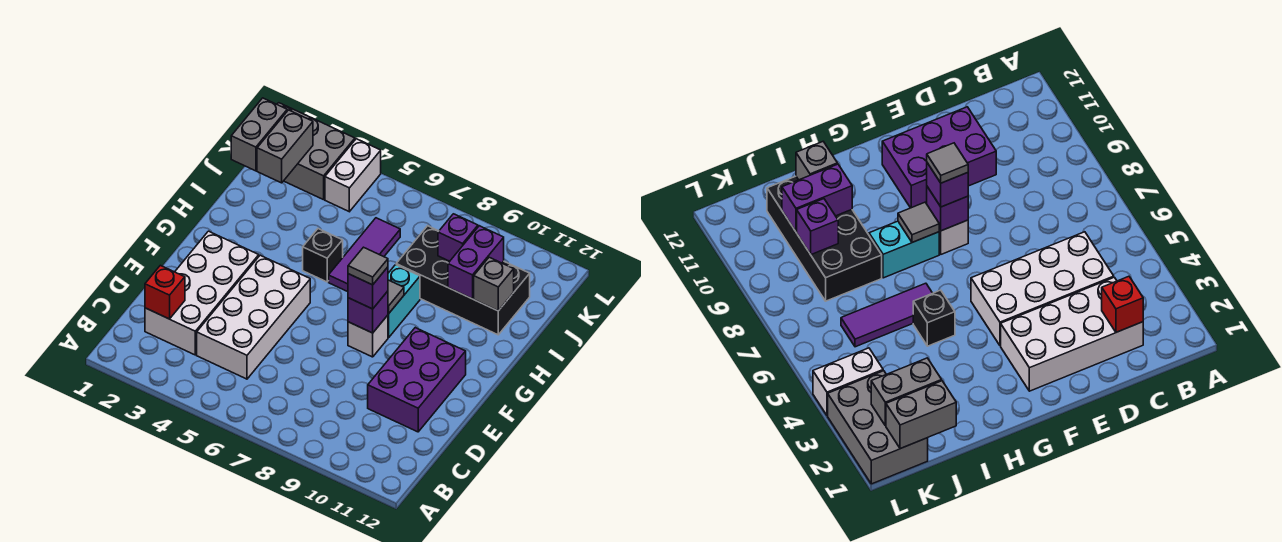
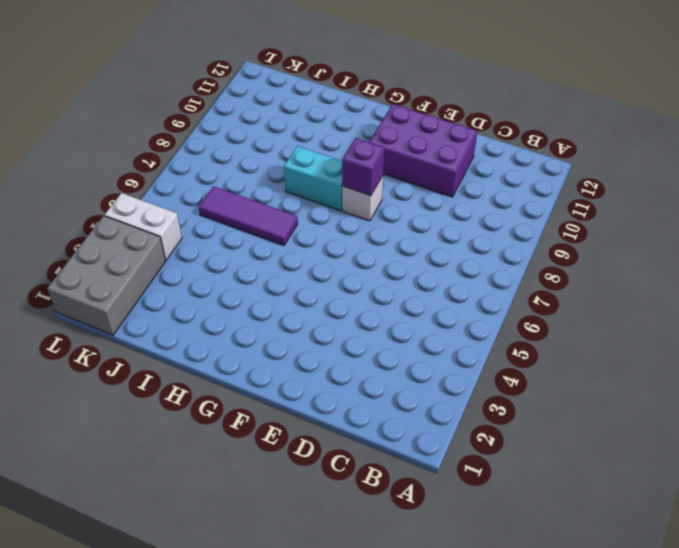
none -> white 2x4 brick [145,231,259,355]
none -> white 2x4 brick [197,255,310,379]
none -> black 1x1 brick [303,229,343,282]

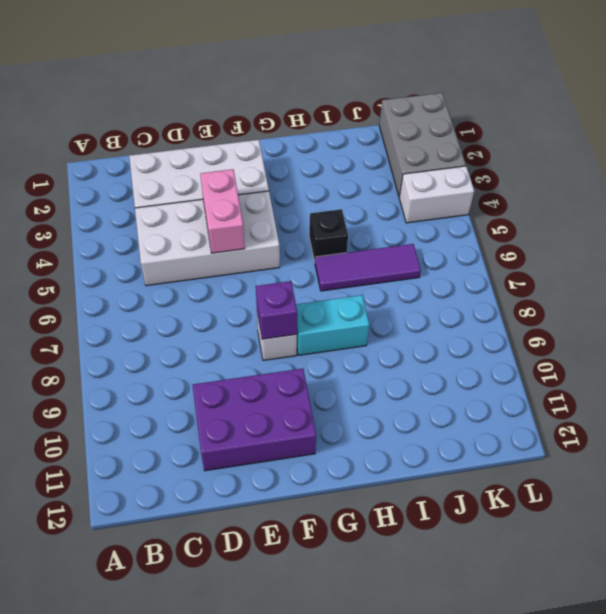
pink 1x2 brick [200,169,245,253] -> none
none -> black 2x4 brick [396,226,530,335]
none -> red 1x1 brick [145,265,185,319]
none -> grey 1x1 tile [388,280,404,314]

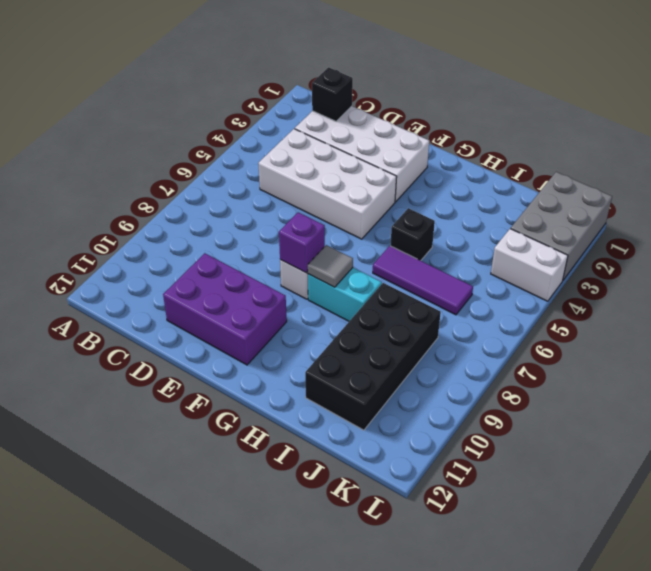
black 1x1 brick [312,67,353,121] -> red 1x1 brick [145,265,185,319]
none -> purple 1x2 brick [448,226,504,299]
none -> grey 1x1 brick [474,257,514,311]
none -> grey 1x2 brick [231,98,287,171]

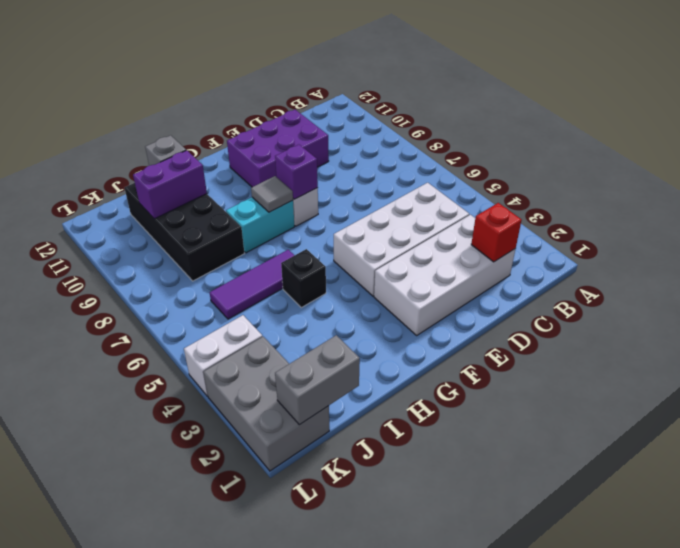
none -> grey 1x2 brick [257,110,313,183]
none -> purple 1x1 brick [438,214,478,261]
none -> purple 1x1 brick [348,267,388,309]

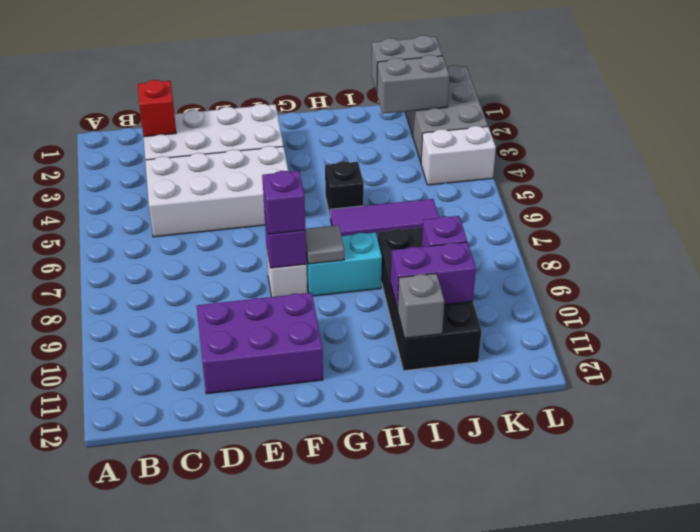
none -> grey 1x1 tile [348,247,388,285]

